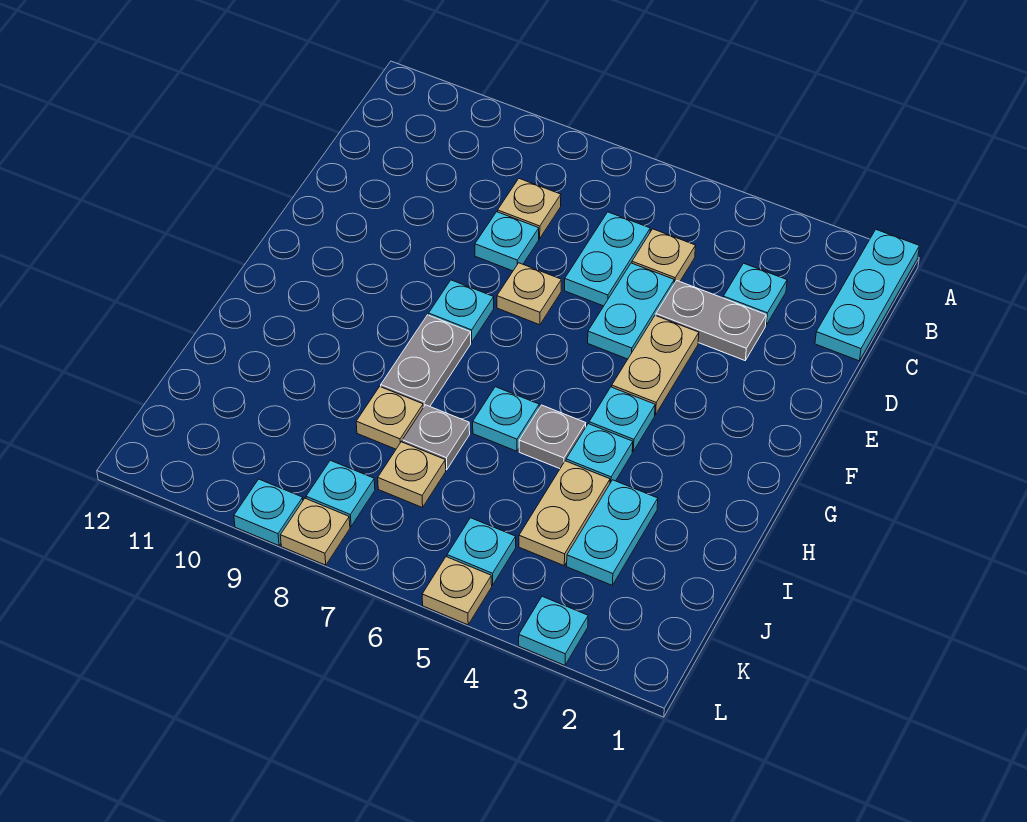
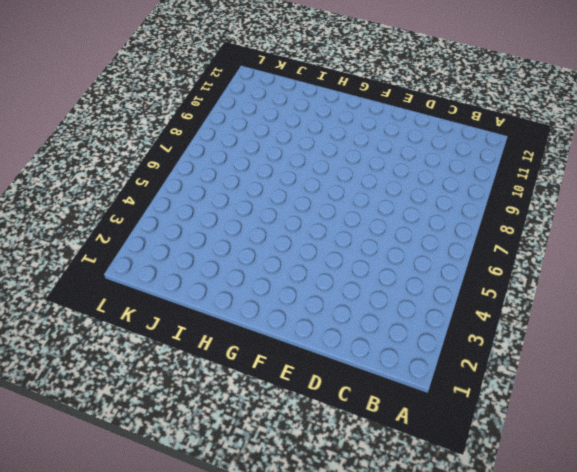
none -> cyan 1x3 plate [815,230,919,361]
none -> cyan 1x1 plate [723,263,787,325]
none -> tan 1x1 plate [632,229,696,284]

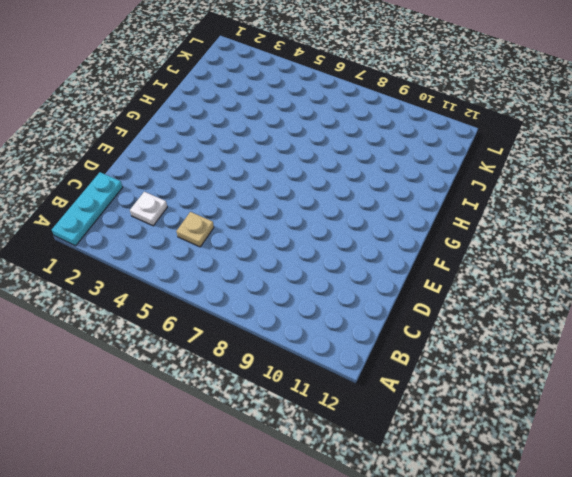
white 1x1 plate [130,192,167,226] -> cyan 1x1 plate [723,263,787,325]
none -> cyan 1x2 plate [565,212,650,306]
none -> tan 1x1 plate [498,179,561,238]
none -> grey 1x2 plate [656,281,766,360]

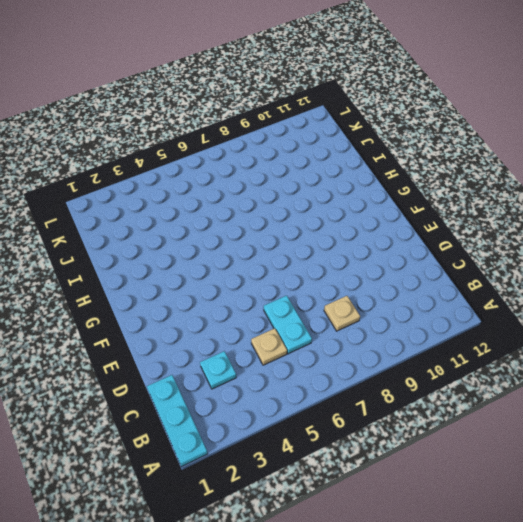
none -> grey 1x2 plate [656,281,766,360]
none -> cyan 1x2 plate [588,263,674,359]
none -> cyan 1x1 plate [475,212,539,271]

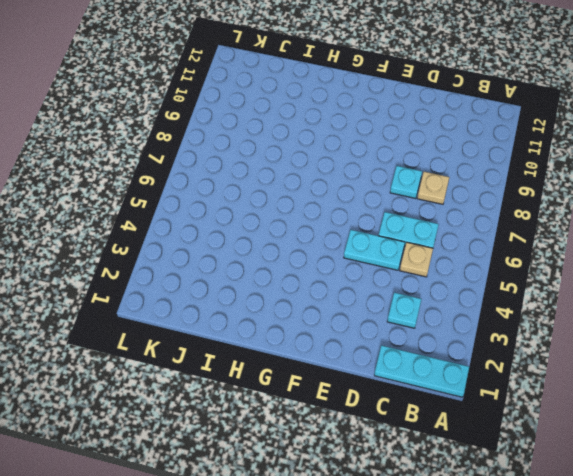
none -> grey 1x2 plate [656,281,766,360]
none -> tan 1x2 plate [612,315,699,415]
none -> tan 1x1 plate [497,263,561,325]

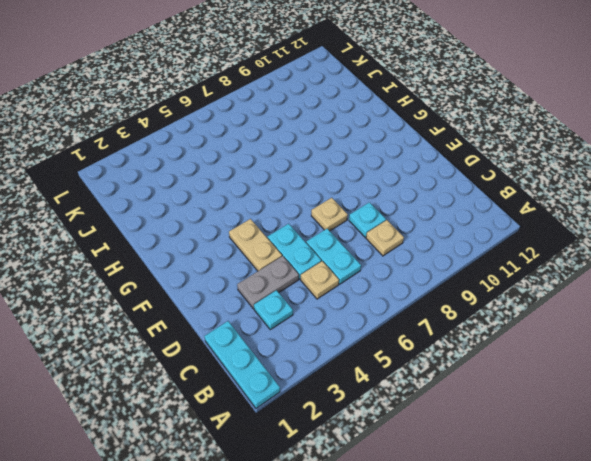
none -> cyan 1x1 plate [429,280,494,342]
none -> cyan 1x1 plate [589,387,655,451]
none -> grey 1x2 plate [381,315,471,407]

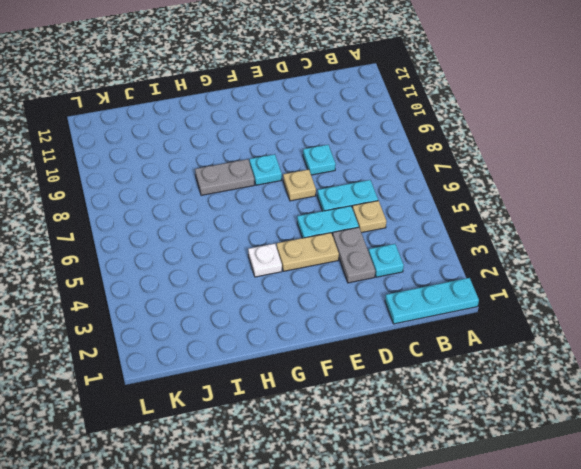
white 1x1 plate [248,244,282,277] -> cyan 1x1 plate [589,387,655,451]
none -> tan 1x1 plate [498,179,561,238]
none -> cyan 1x1 plate [566,424,633,483]
none -> grey 1x1 plate [519,405,586,469]

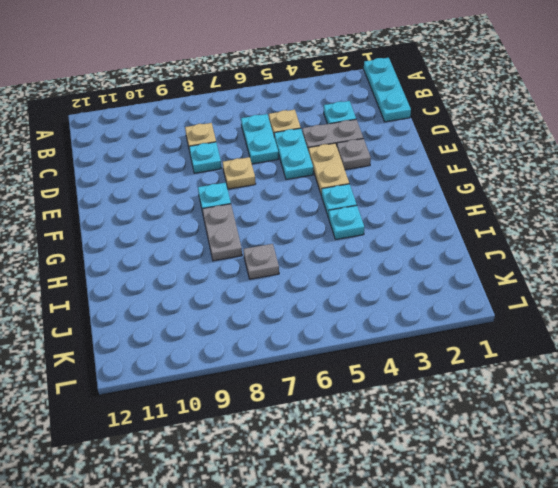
grey 1x1 plate [337,139,371,170] -> grey 1x1 plate moved to [519,405,586,469]
none -> cyan 1x1 plate [473,387,539,451]
none -> cyan 1x2 plate [567,480,658,585]
none -> tan 1x2 plate [519,461,610,566]

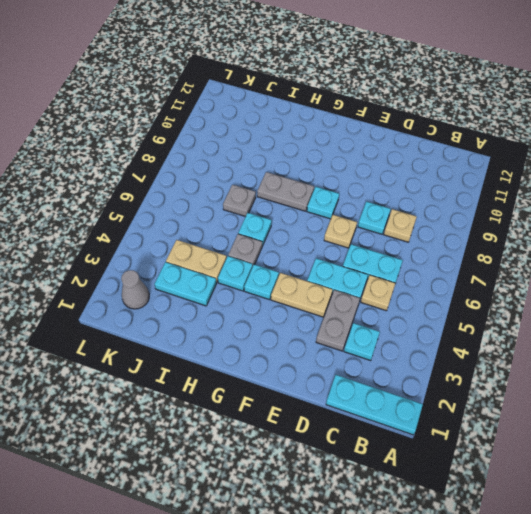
grey 1x1 cone [121,270,149,309] -> none
none -> tan 1x1 plate [356,387,423,449]
none -> tan 1x1 plate [378,442,446,508]
none -> cyan 1x1 plate [447,518,516,585]

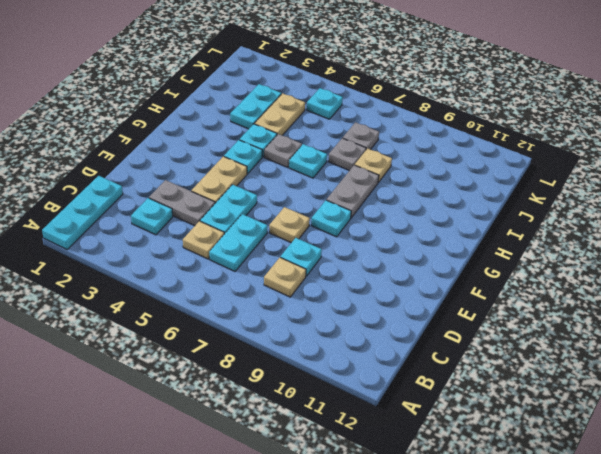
grey 1x1 plate [343,122,379,150] -> tan 1x1 plate [378,442,446,508]
none -> cyan 1x1 plate [306,460,375,526]
none -> cyan 1x1 plate [519,596,588,665]
none -> tan 1x1 plate [422,557,492,625]

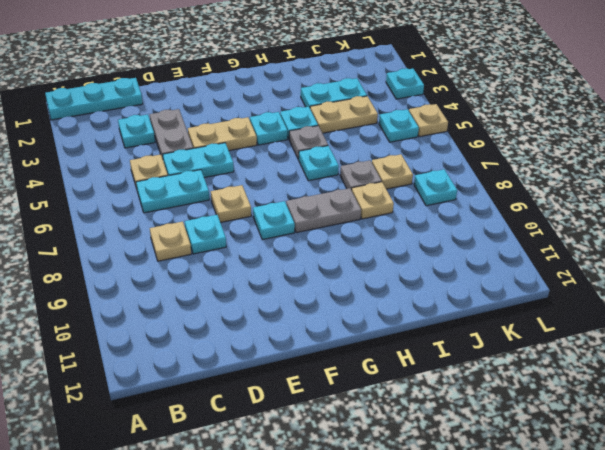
none -> tan 1x1 plate [280,498,350,565]
none -> cyan 1x1 plate [234,479,303,546]

